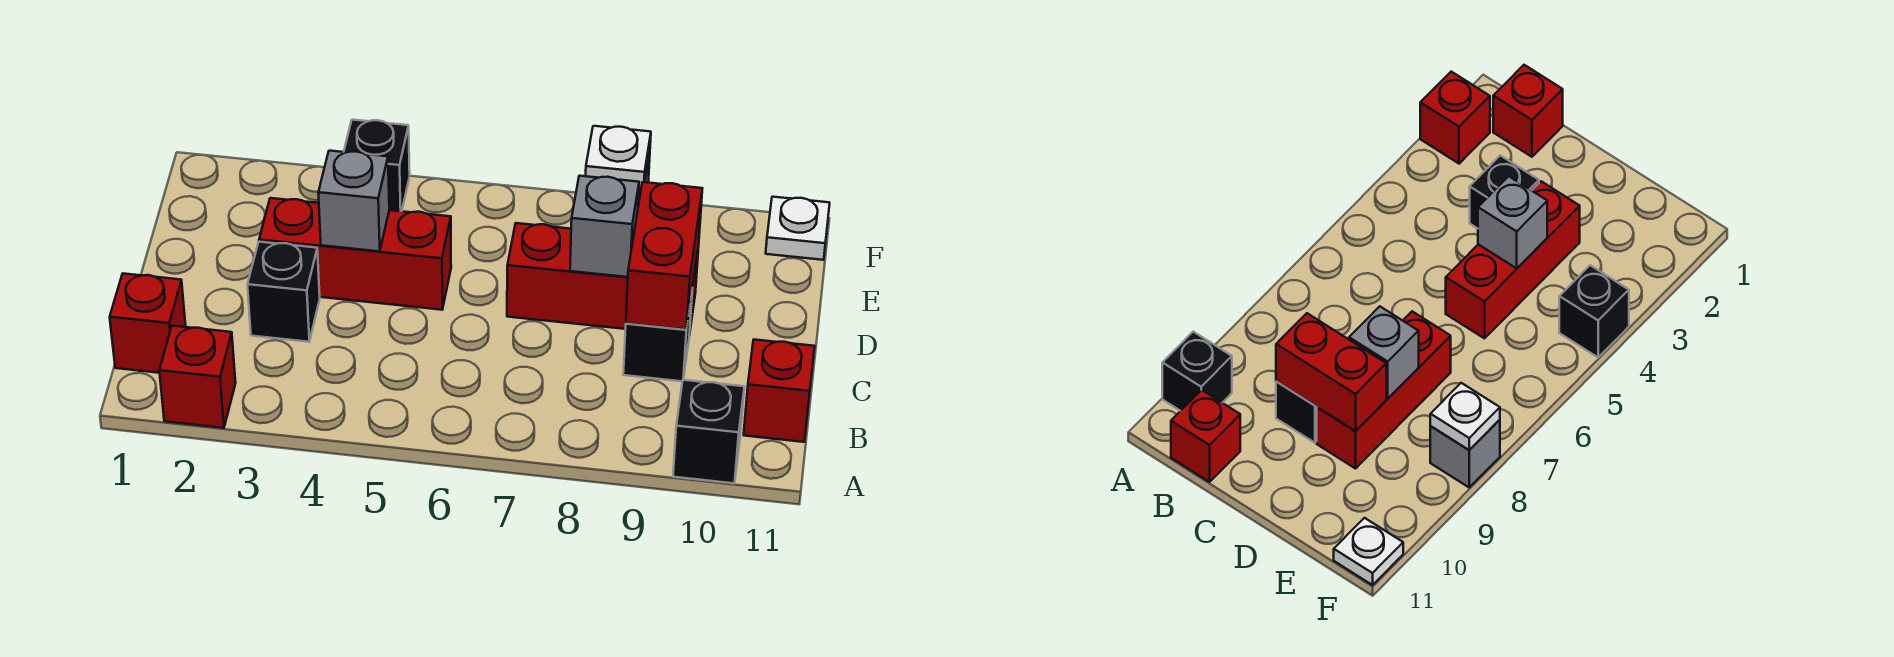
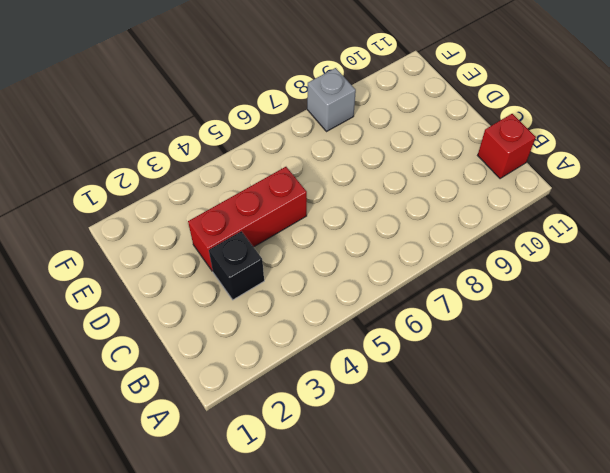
none -> red 1x1 brick [159,326,236,428]
none -> black 1x1 brick [673,380,744,483]
none -> red 1x1 brick [110,274,186,373]

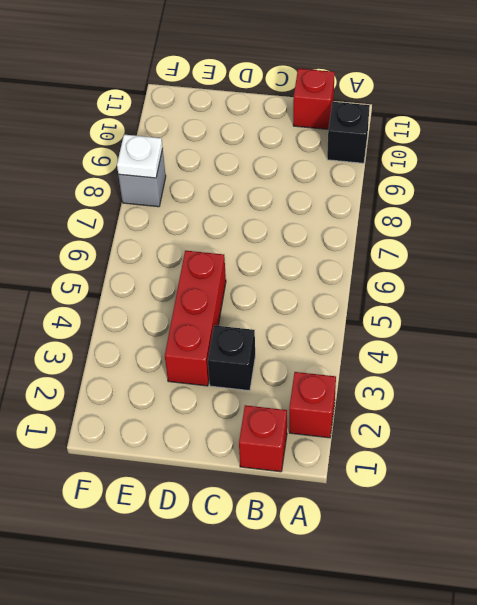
none -> black 1x1 brick [623,294,692,381]
none -> red 1x3 brick [507,223,699,335]
none -> black 1x1 brick [344,120,410,211]

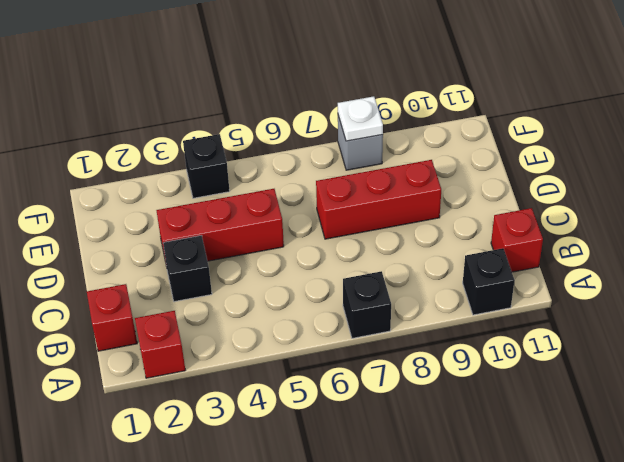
black 1x1 brick [343,271,391,338] -> black 1x1 brick moved to [623,294,692,381]
none -> white 1x1 plate [766,197,830,260]
none -> red 1x2 brick [626,182,702,330]
none -> grey 1x1 brick [318,151,389,251]

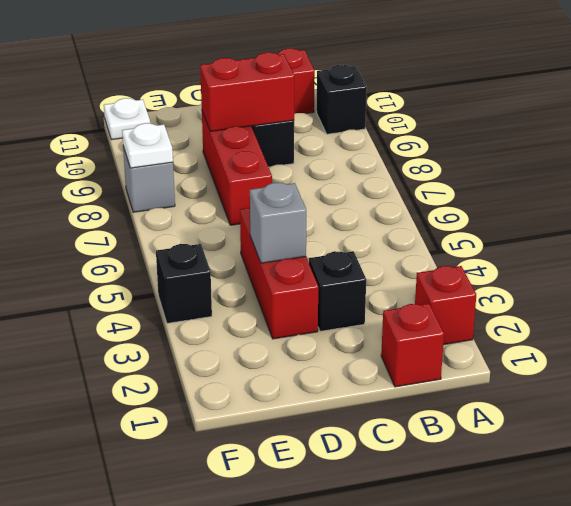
none -> grey 1x1 brick [570,176,639,277]

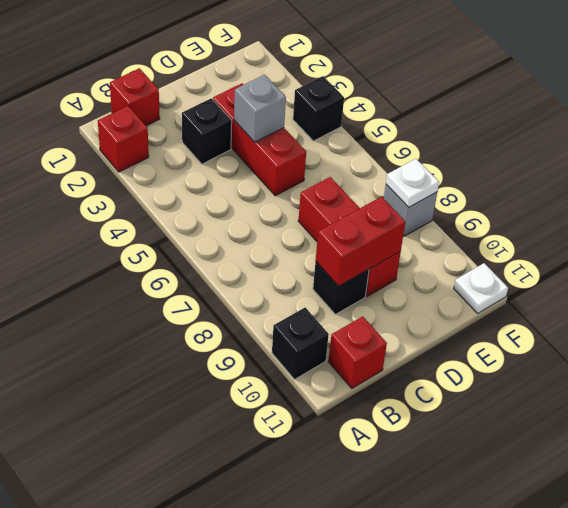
none -> grey 1x1 brick [570,176,639,277]

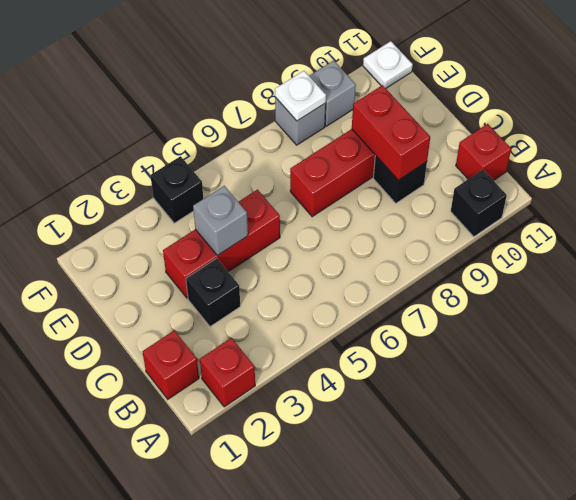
grey 1x1 brick [310,61,356,126] -> grey 1x1 brick moved to [570,176,639,277]

